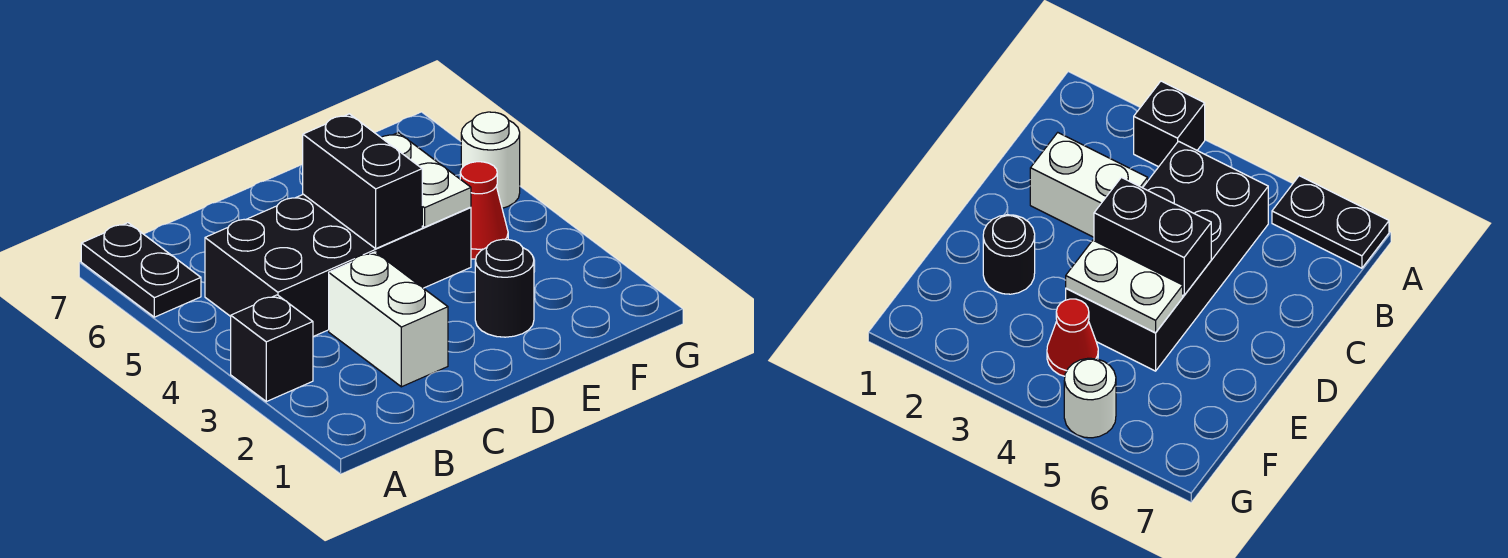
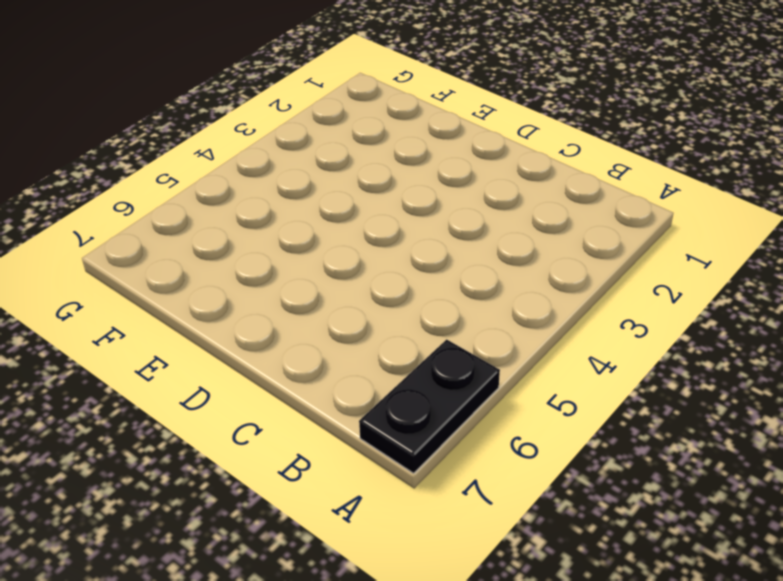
none -> black 1x1 brick [231,295,313,402]
none -> black 2x4 brick [205,194,471,337]

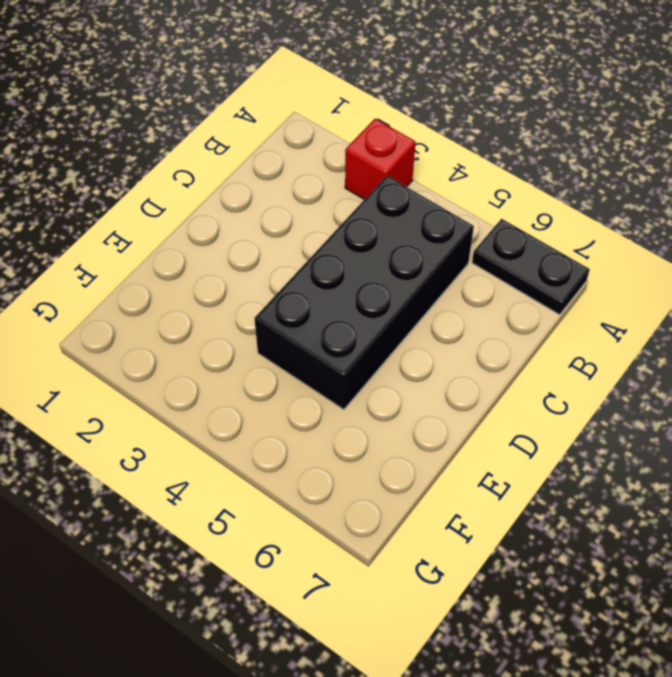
red 1x1 brick [345,119,415,200] -> black 1x1 brick [231,295,313,402]
none -> white 1x2 brick [329,252,448,387]
none -> black 1x1 round brick [475,239,534,337]

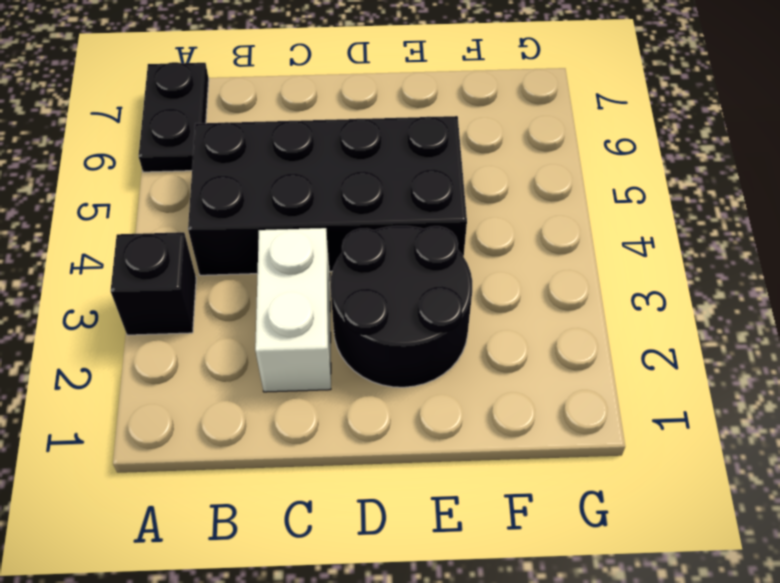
black 2x2 round brick [330,226,472,387] -> black 1x1 round brick [475,239,534,337]
none -> red 1x1 cone [460,162,508,259]
none -> white 1x1 round brick [461,112,520,208]

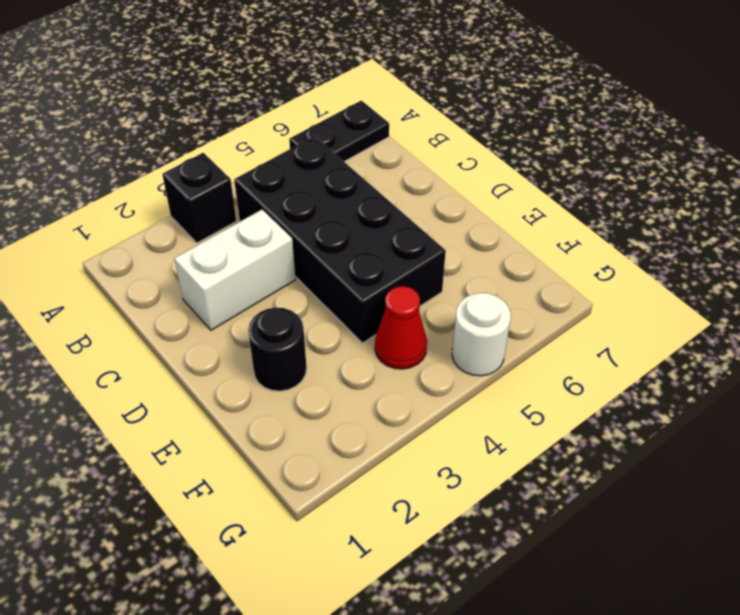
none -> black 1x2 brick [303,114,422,248]
none -> white 1x2 plate [381,133,471,227]

